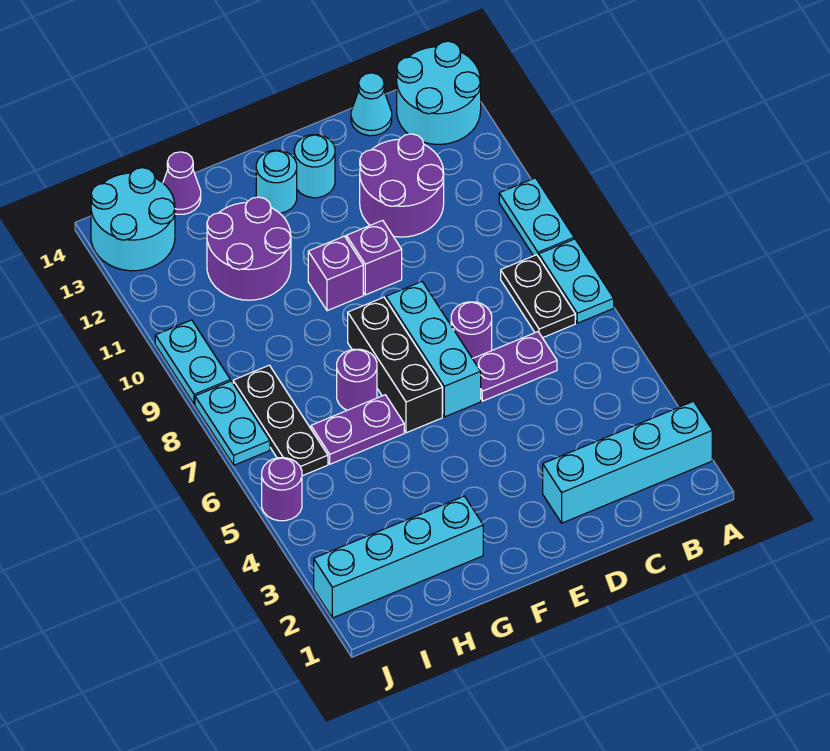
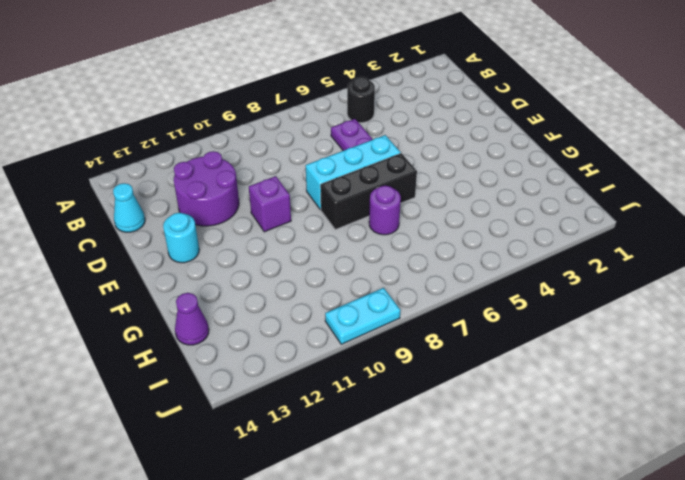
black 1x1 round brick [347,77,375,123] -> none
none -> cyan 1x4 brick [543,401,712,523]
none -> cyan 1x2 plate [539,239,614,323]
none -> cyan 1x2 plate [499,178,574,257]

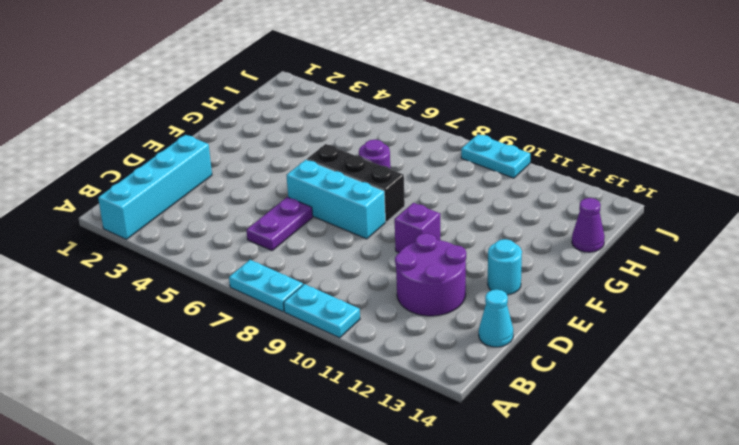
none -> cyan 2x2 round brick [397,41,481,144]
none -> black 1x2 plate [501,255,575,338]
none -> purple 1x1 round brick [451,302,492,359]

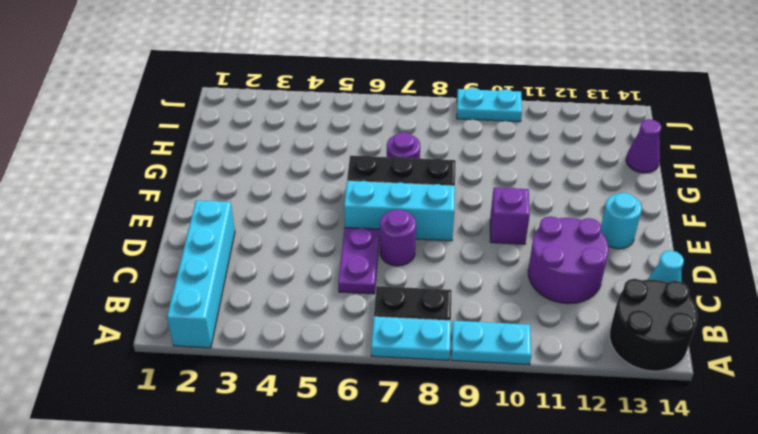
black 2x2 round brick [610,279,698,371] -> cyan 2x2 round brick [397,41,481,144]
none -> purple 1x1 brick [308,236,363,311]
none -> cyan 1x1 round brick [256,150,297,213]
none -> cyan 1x4 brick [314,496,483,618]

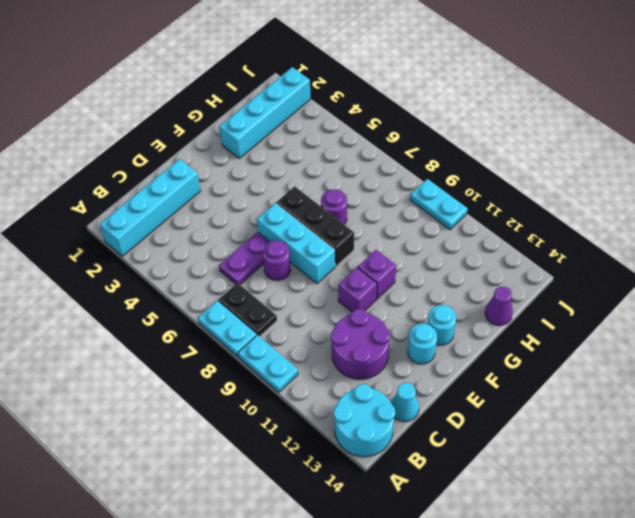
none -> purple 1x2 plate [311,395,404,464]
none -> purple 2x2 round brick [207,197,291,300]
none -> black 1x3 plate [233,365,328,476]

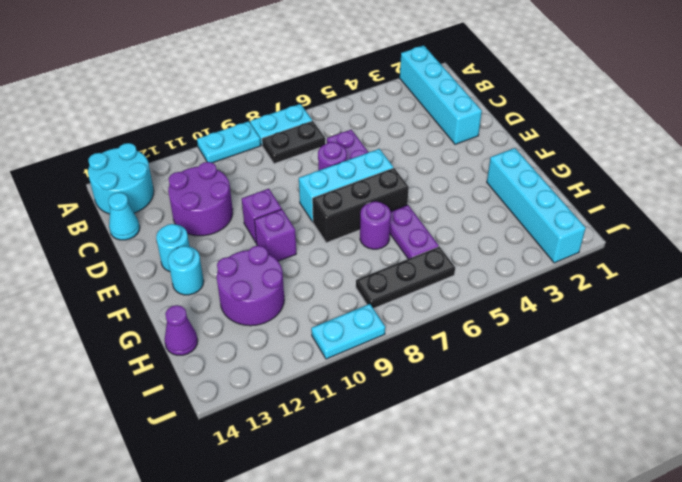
none -> cyan 2x2 round brick [91,168,175,271]
none -> purple 1x1 round brick [262,458,302,521]
none -> cyan 1x2 plate [195,381,270,465]

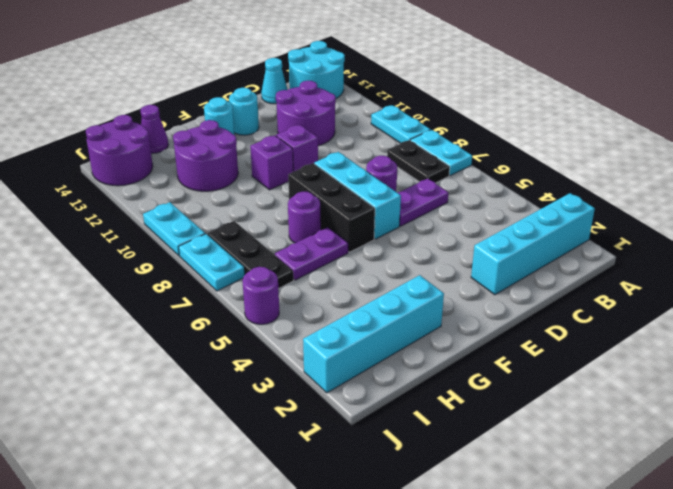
purple 2x2 round brick [86,115,153,186] -> cyan 2x2 round brick [91,168,175,271]

